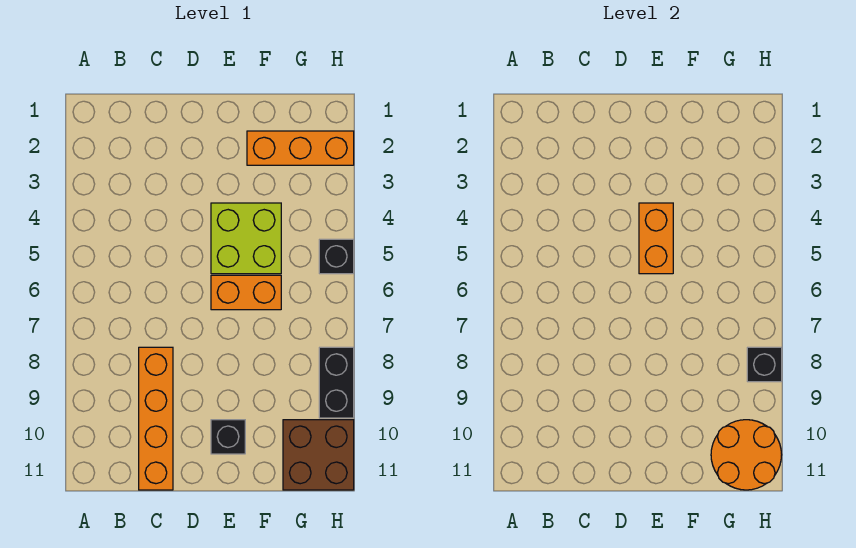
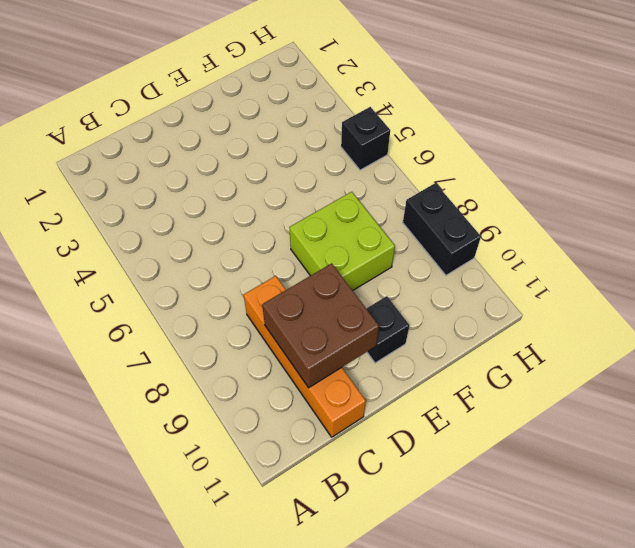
brown 2x2 brick [262,263,379,388] -> brown 2x2 brick moved to [283,420,354,490]
lime 2x2 brick [289,192,395,291] -> lime 2x2 brick moved to [211,203,281,274]
none -> orange 1x2 brick [211,275,281,310]
none -> orange 1x3 brick [247,131,354,165]

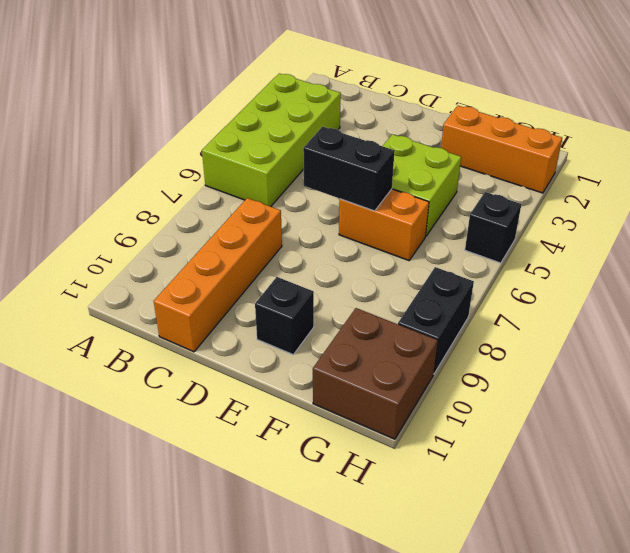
lime 2x4 brick [202,73,341,206] -> none
black 1x2 brick [303,127,395,211] -> none
none -> orange 1x2 brick [639,203,673,274]
none -> orange 2x2 round brick [711,420,782,490]

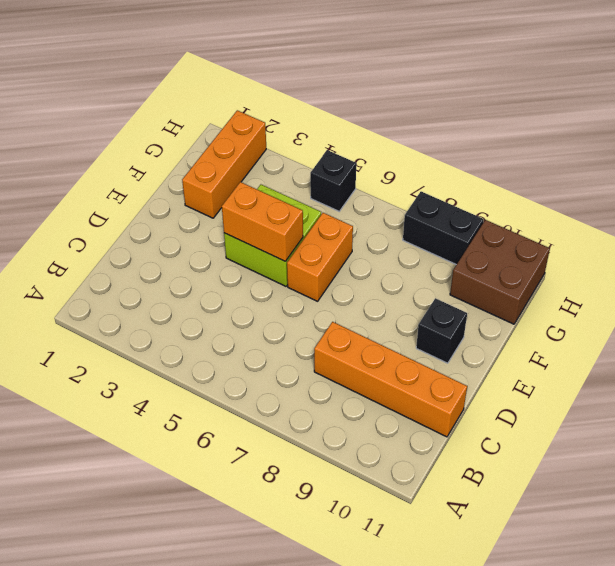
none -> orange 2x2 round brick [711,420,782,490]
none -> black 1x1 brick [747,347,782,382]

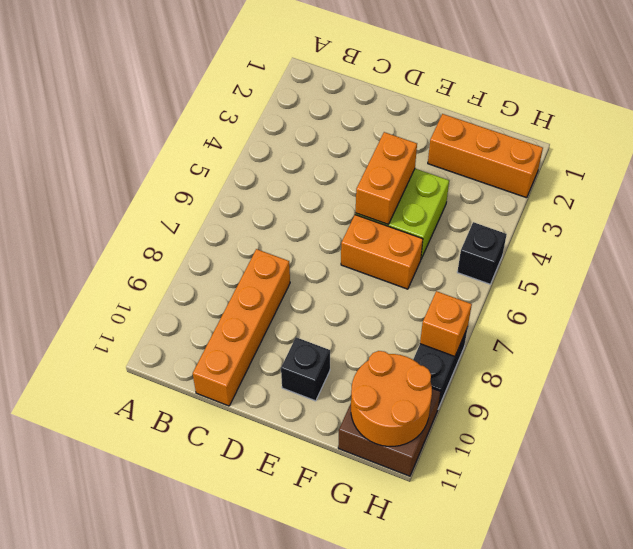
orange 1x1 brick [420,291,472,356] -> black 1x1 brick [747,347,782,382]

